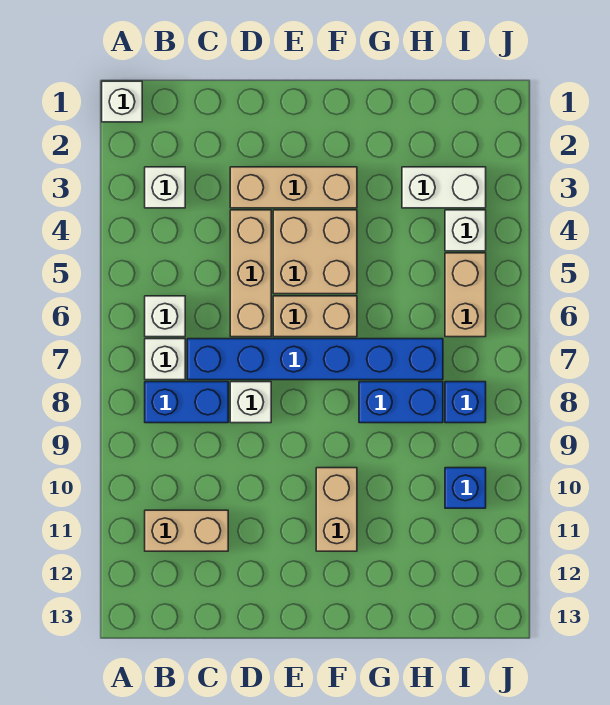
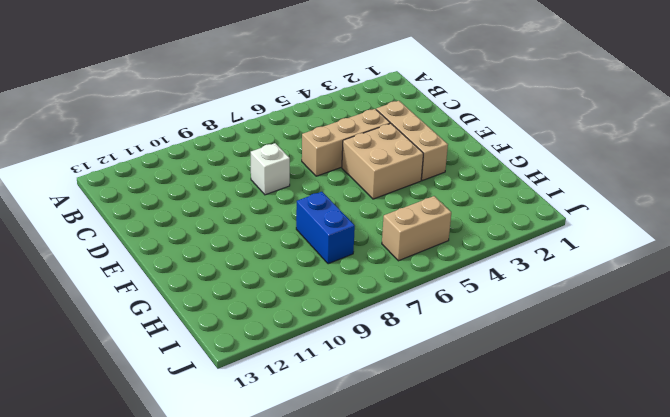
none -> white 1x1 brick [102,81,142,122]
none -> white 1x1 brick [145,167,185,208]
none -> white 1x1 brick [145,296,185,337]

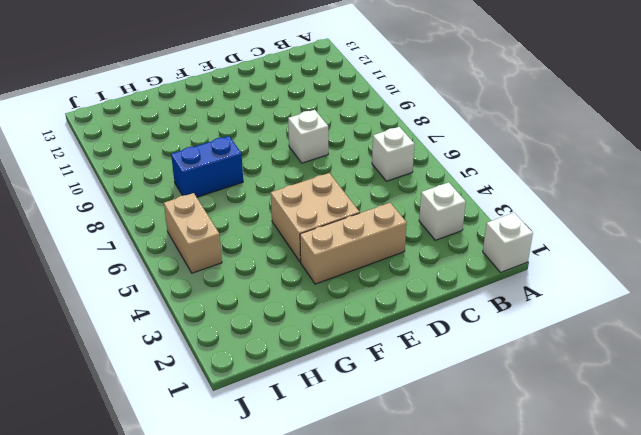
none -> white 1x1 brick [145,339,185,380]
none -> blue 1x2 brick [145,382,228,423]
none -> tan 1x2 brick [145,510,228,551]

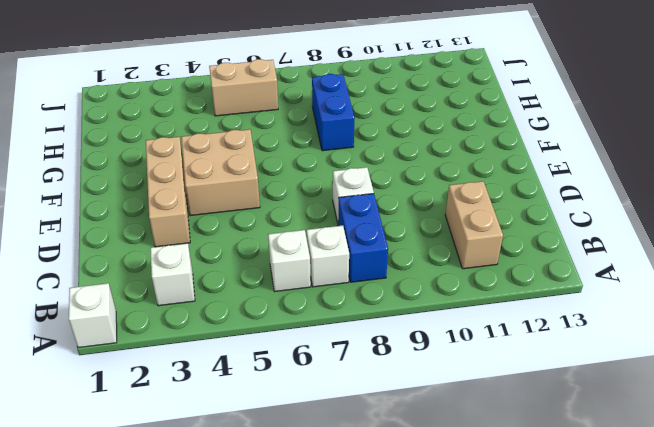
none -> blue 1x6 brick [187,339,443,380]
none -> tan 1x3 brick [230,210,271,337]
none -> tan 1x2 brick [273,296,357,337]

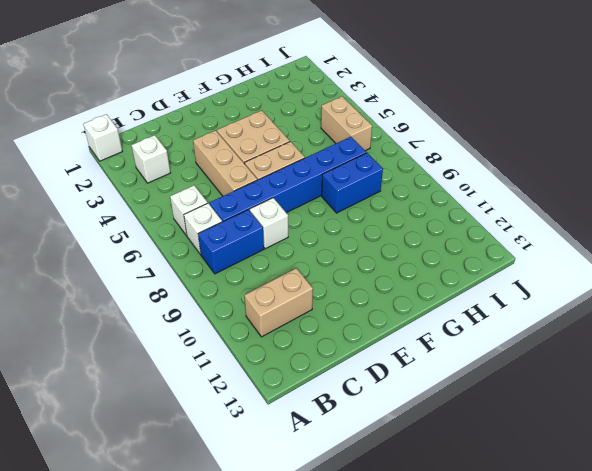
none -> tan 1x3 brick [230,167,357,208]
none -> tan 1x2 brick [316,468,357,551]
none -> white 1x2 brick [402,167,486,208]

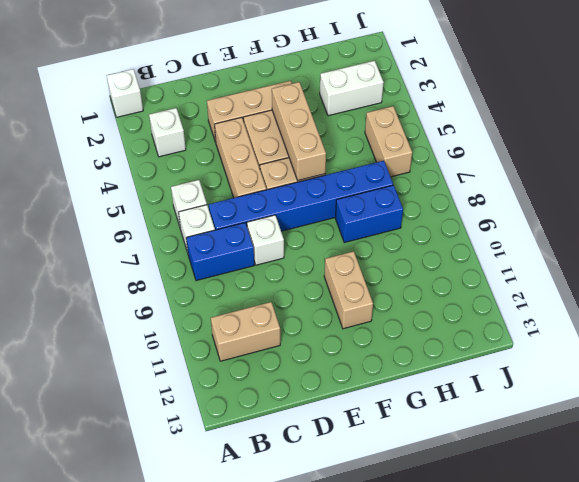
tan 1x3 brick [272,82,326,181] -> none
none -> white 1x1 brick [445,210,486,251]
none -> blue 1x1 brick [445,382,486,423]
none -> blue 1x1 brick [445,468,486,508]

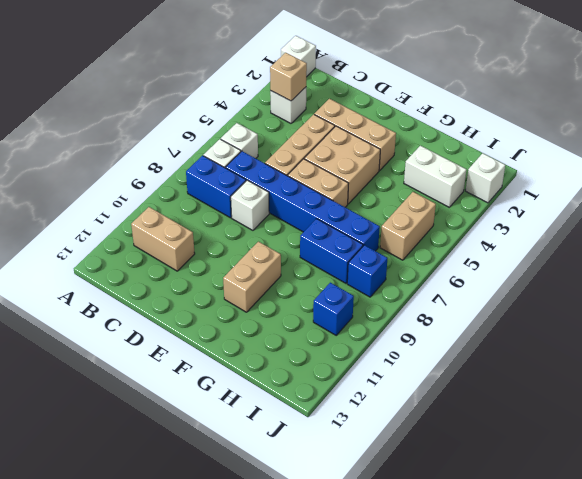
tan 1x1 brick [270,53,307,101] -> none
white 1x1 brick [466,153,505,203] -> white 1x1 brick moved to [445,210,486,251]

